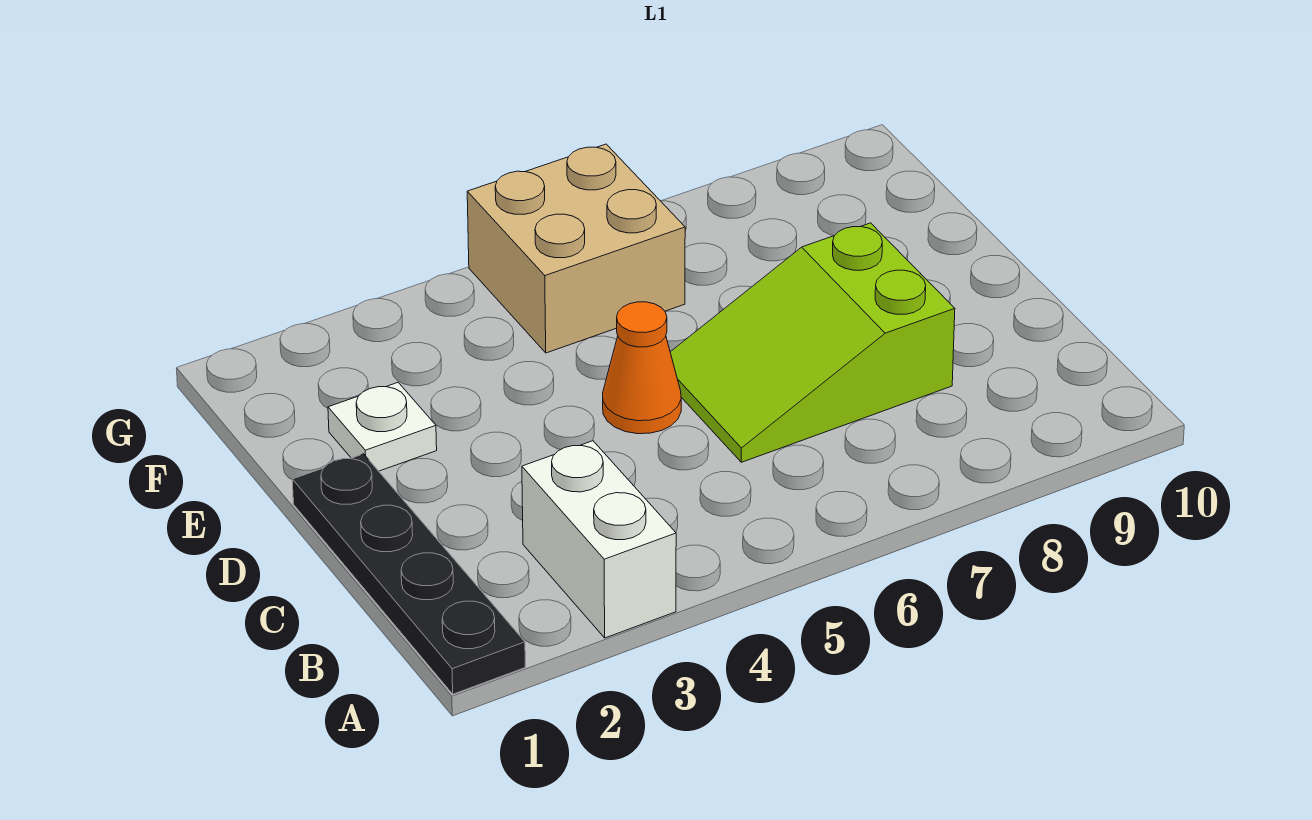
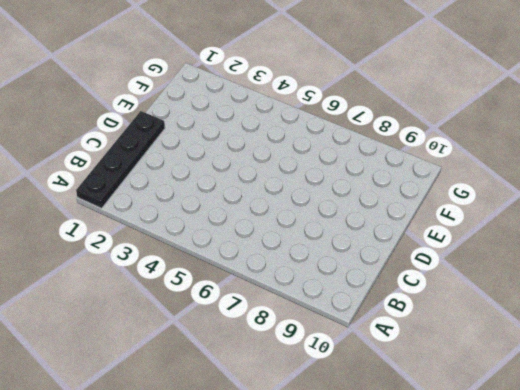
none -> white 1x2 brick [522,441,676,638]
none -> lime 2x3 slope [670,223,955,462]

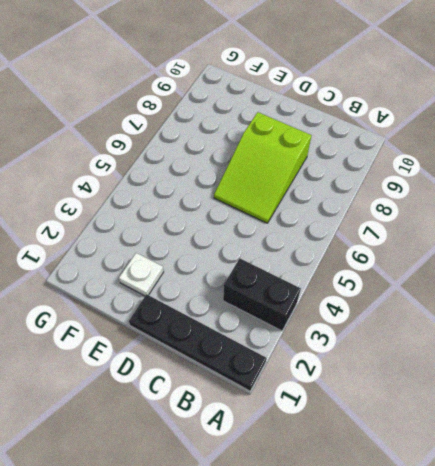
black 1x2 brick [223,259,301,331] -> white 1x2 brick [522,441,676,638]
none -> orange 1x1 cone [603,302,681,434]
none -> tan 2x2 brick [467,144,685,353]

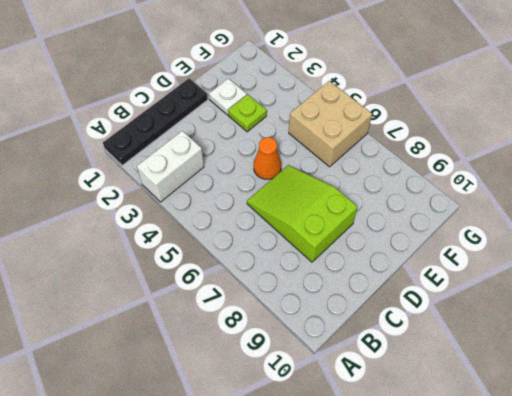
lime 1x1 plate [228,94,267,132] -> none

